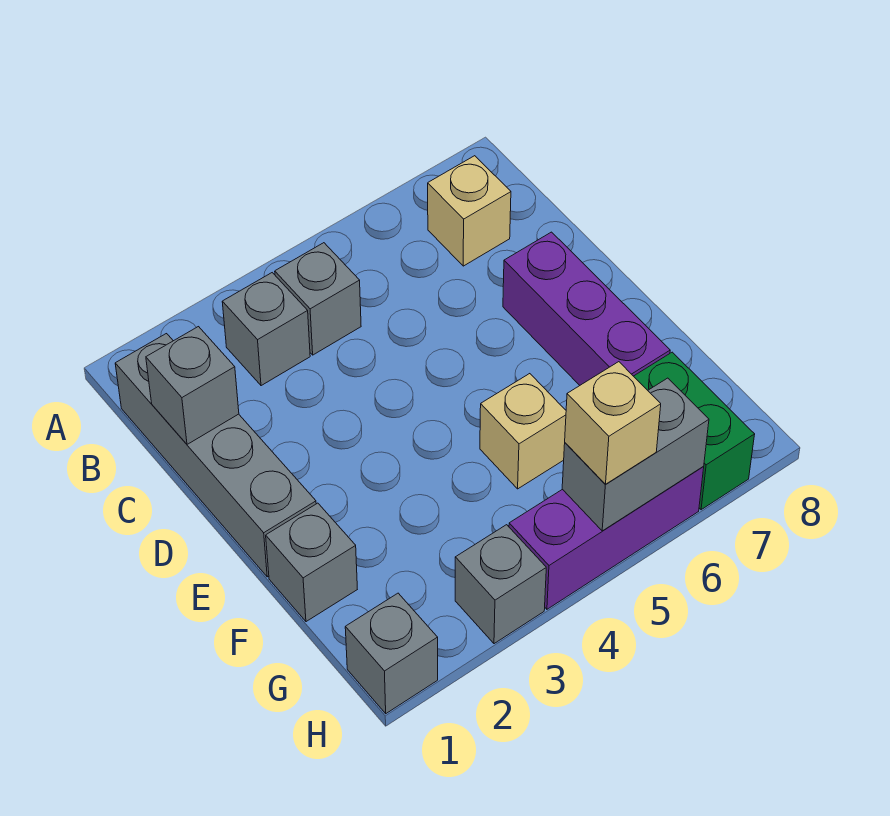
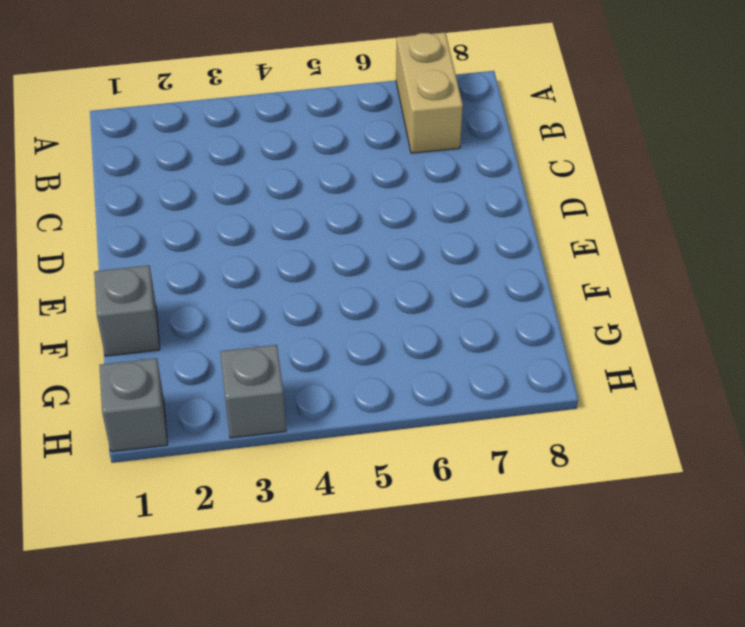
tan 1x2 brick [396,32,463,153] -> tan 1x1 brick [428,156,511,266]
none -> grey 1x4 brick [115,334,316,577]
none -> grey 1x1 brick [222,273,310,386]
none -> grey 1x1 brick [275,243,361,355]

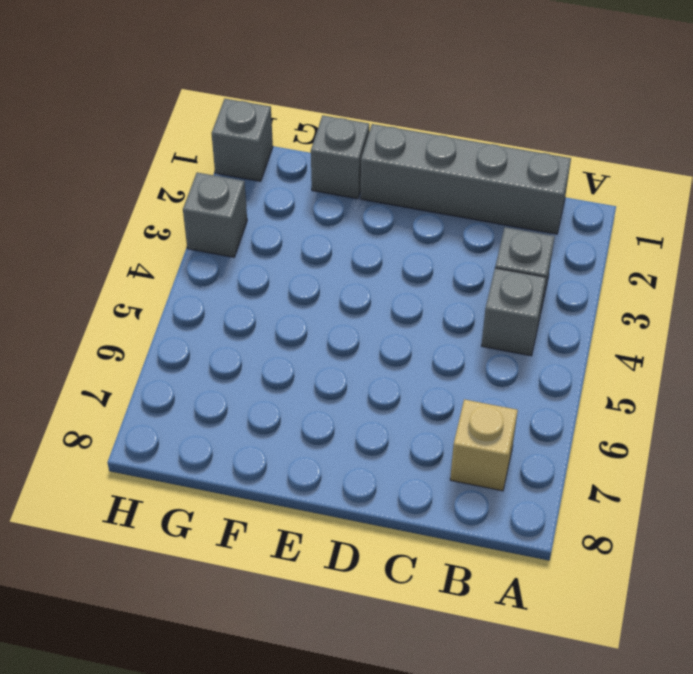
none -> purple 1x3 brick [503,232,670,385]
none -> tan 1x1 brick [480,374,566,489]
none -> green 1x2 brick [634,352,755,510]

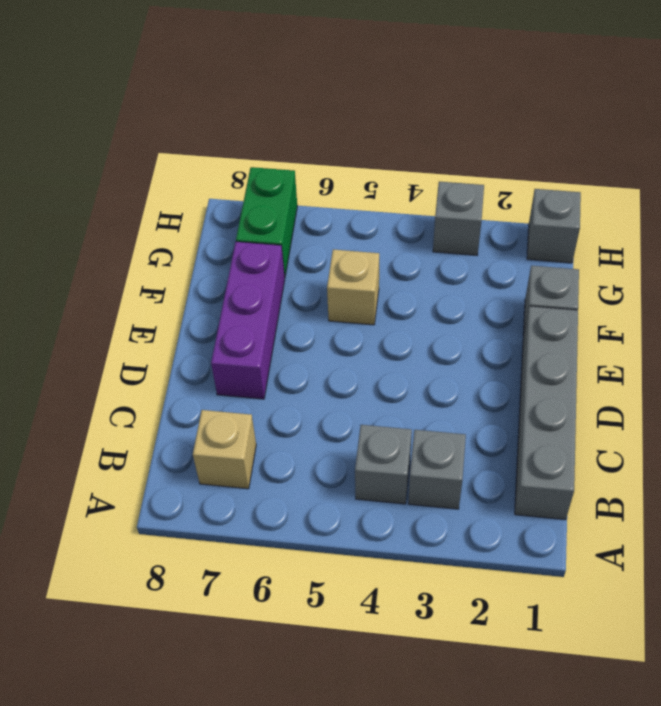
none -> purple 1x3 brick [509,466,704,609]
none -> grey 1x1 brick [146,327,239,444]
none -> grey 1x2 brick [562,378,709,531]

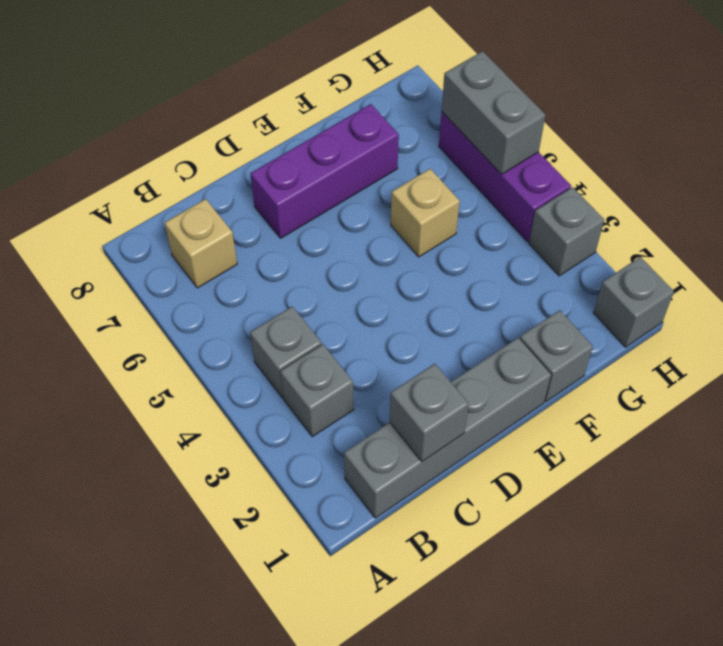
none -> green 1x2 brick [634,352,755,510]
none -> tan 1x1 brick [565,362,661,485]

